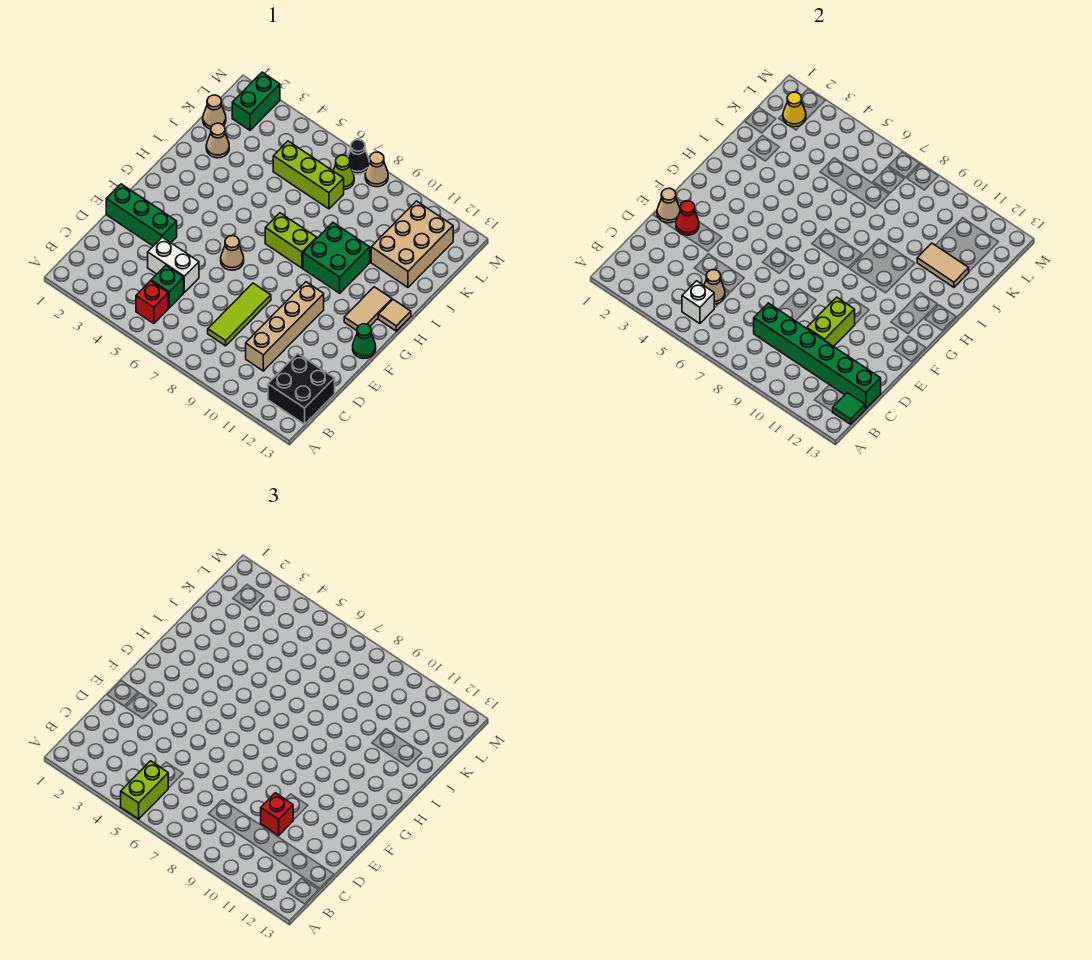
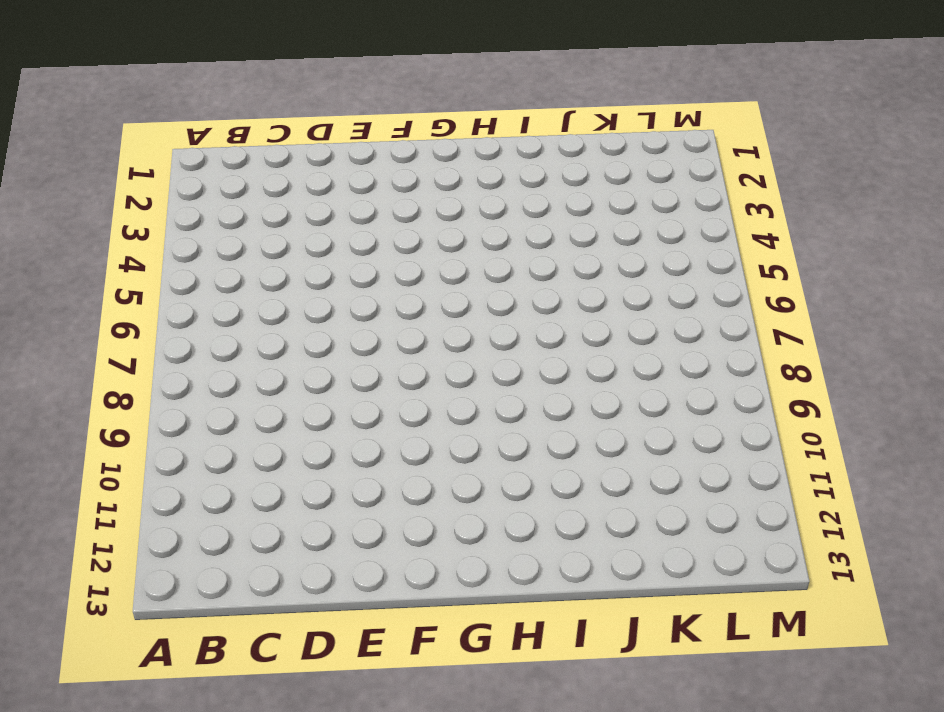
none -> red 1x1 brick [136,281,168,324]
none -> black 2x2 brick [268,354,335,424]
none -> green 1x1 brick [151,266,184,308]
none -> lime 1x3 tile [208,283,271,346]

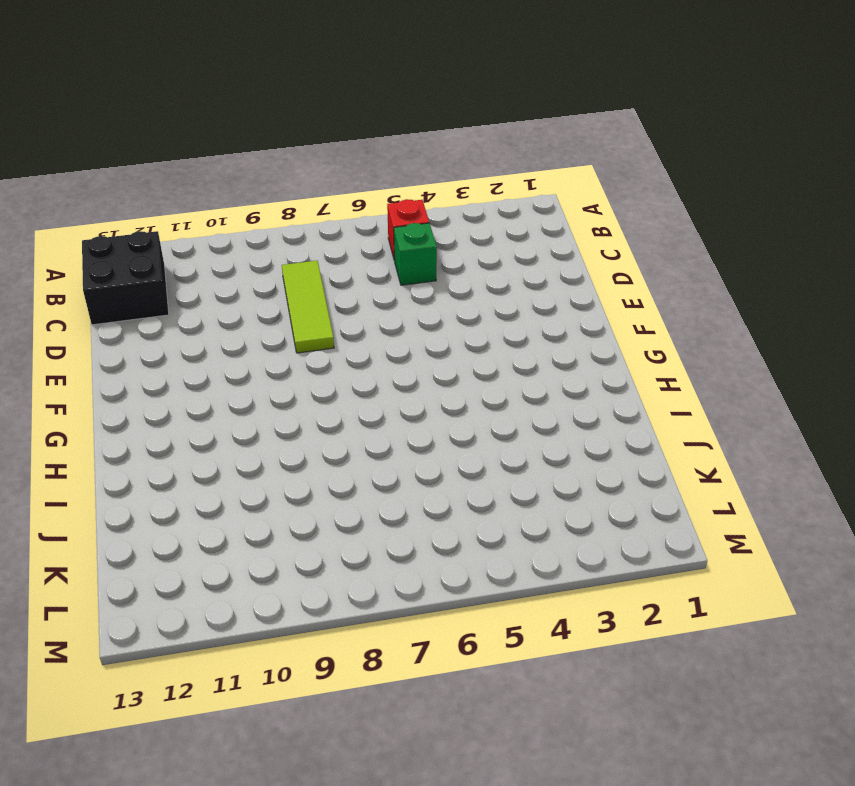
none -> tan 1x4 brick [246,282,324,371]
none -> white 1x2 brick [148,237,199,292]
none -> green 1x3 brick [106,184,177,246]
none -> tan 1x1 cone [221,236,244,270]

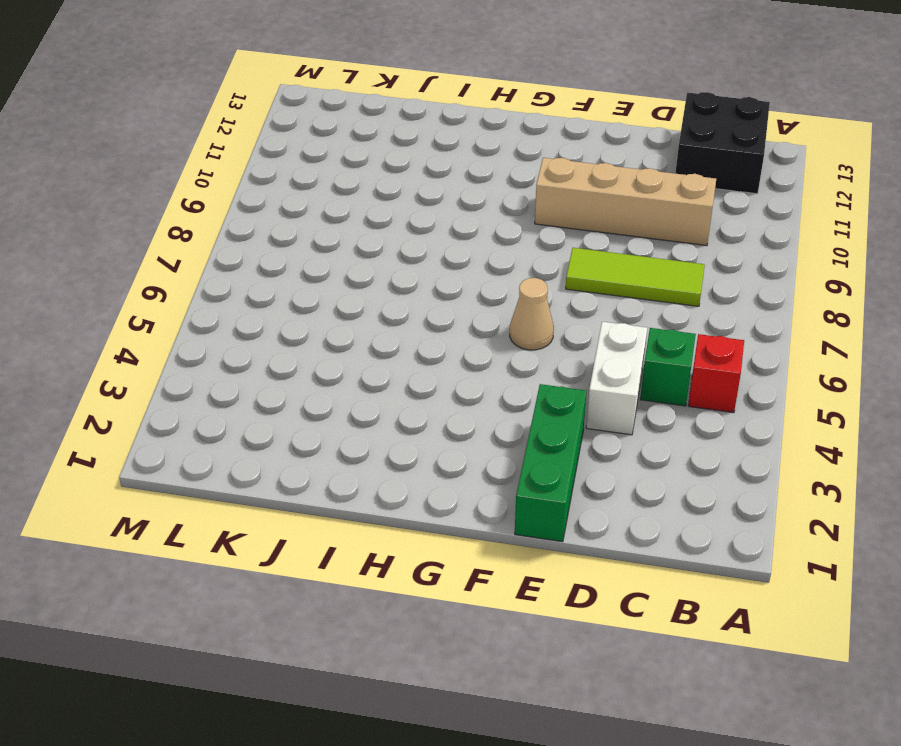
none -> green 1x1 cone [353,324,376,359]
none -> tan 1x2 tile [344,287,392,330]
none -> lime 1x2 brick [265,213,317,268]
none -> green 2x2 brick [303,223,370,293]

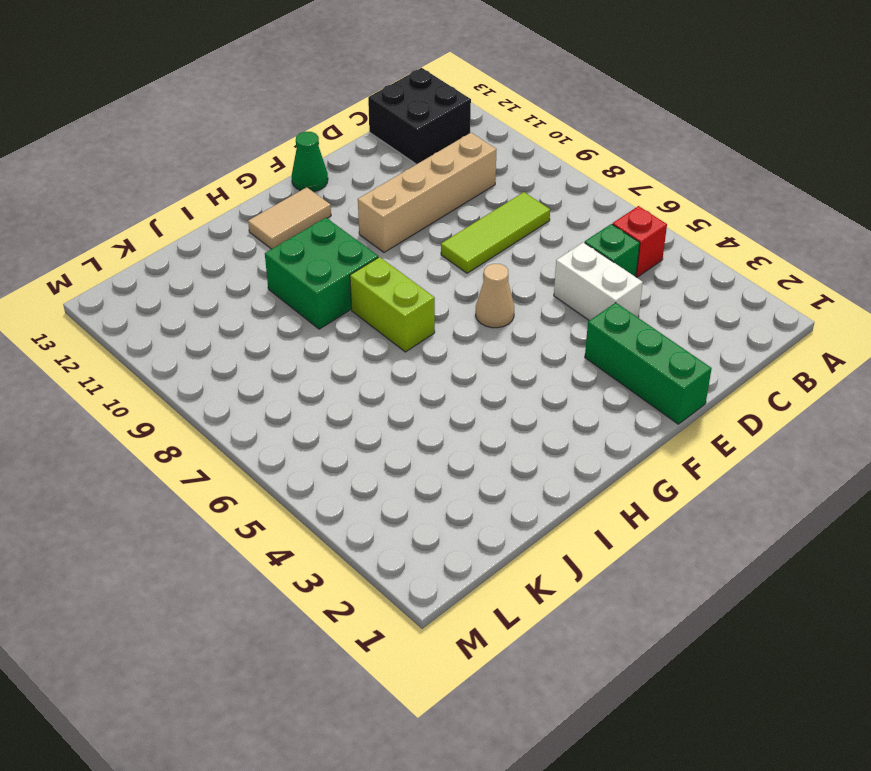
none -> tan 1x1 tile [378,300,411,331]
none -> tan 1x1 cone [206,123,229,158]
none -> tan 2x3 brick [371,201,453,287]
none -> tan 1x1 cone [203,95,226,129]

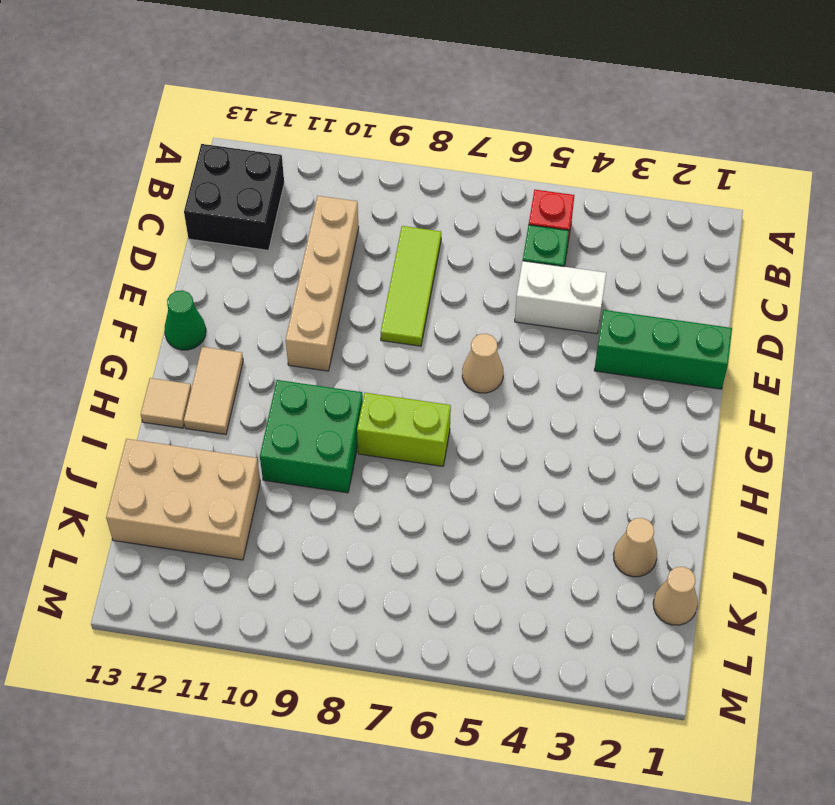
tan 2x3 brick [106,439,260,560] -> tan 2x3 brick turned to [371,201,453,287]
none -> lime 1x3 brick [273,141,344,209]
none -> green 1x2 brick [232,72,280,130]
none -> lime 1x1 cone [333,155,354,190]
none -> black 1x1 cone [348,140,369,174]

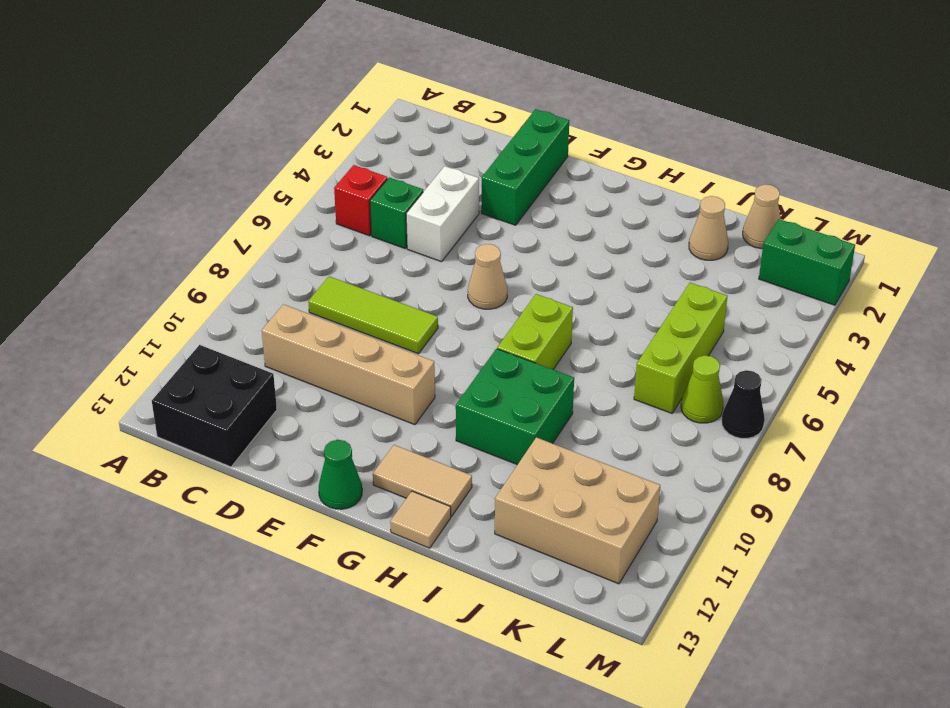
none -> tan 1x1 cone [365,152,388,187]
none -> white 1x1 brick [682,281,714,324]
none -> green 1x1 tile [833,393,865,424]
none -> tan 1x1 cone [704,270,725,304]

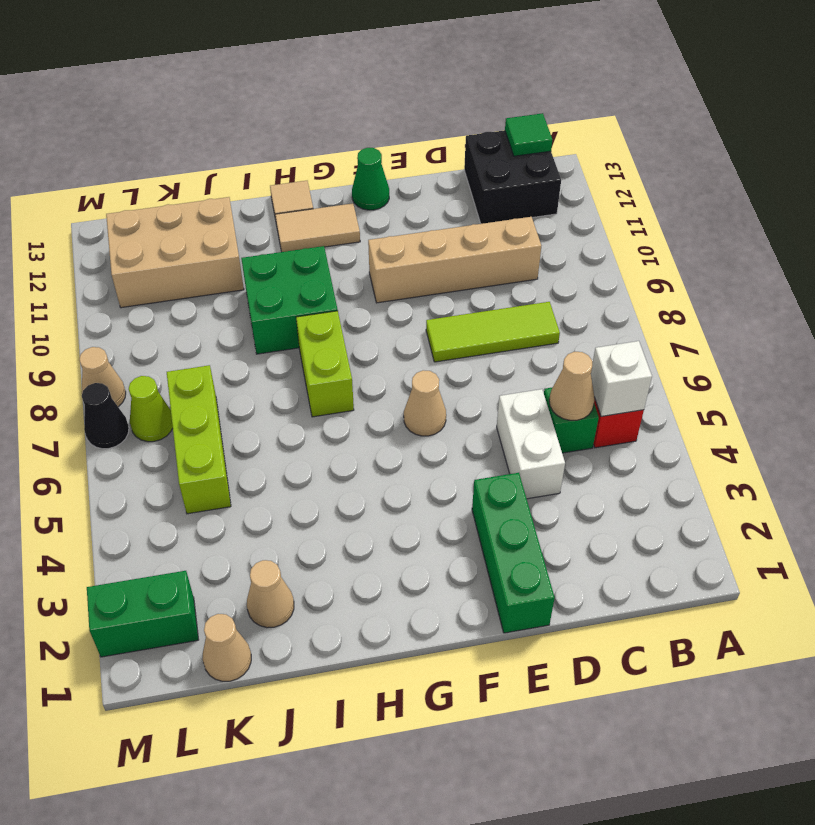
none -> green 1x6 brick [754,303,881,409]
none -> lime 1x2 brick [807,297,855,346]
none -> tan 1x1 cone [657,188,680,223]
none -> red 1x1 cone [676,201,699,235]

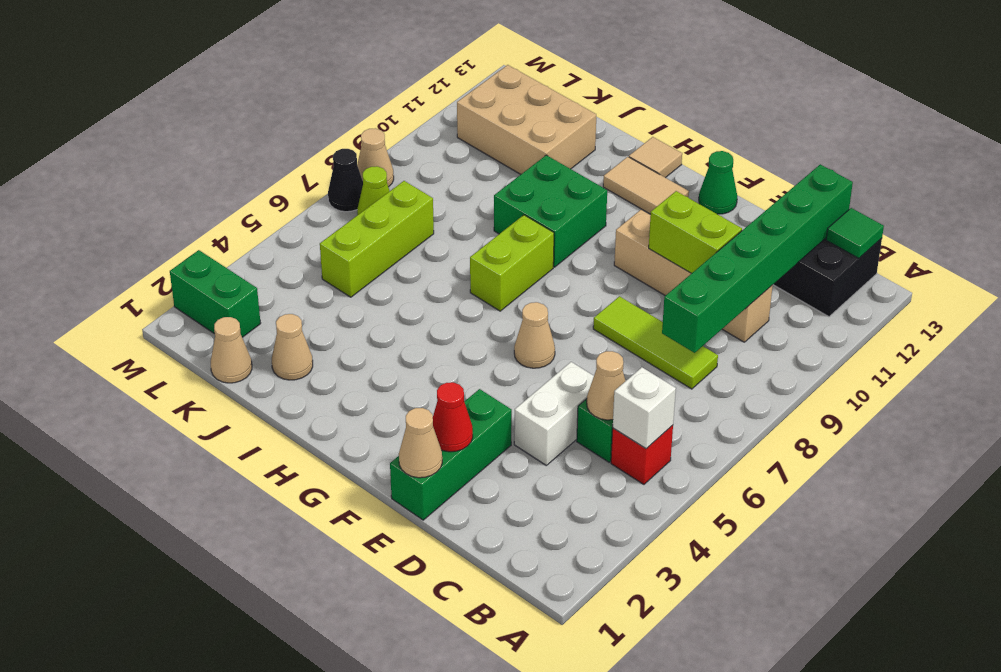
none -> tan 1x2 tile [917,243,969,287]
none -> yellow 1x1 cone [783,92,806,127]
none -> lime 1x2 brick [121,761,168,819]
none -> red 1x1 brick [261,793,293,835]

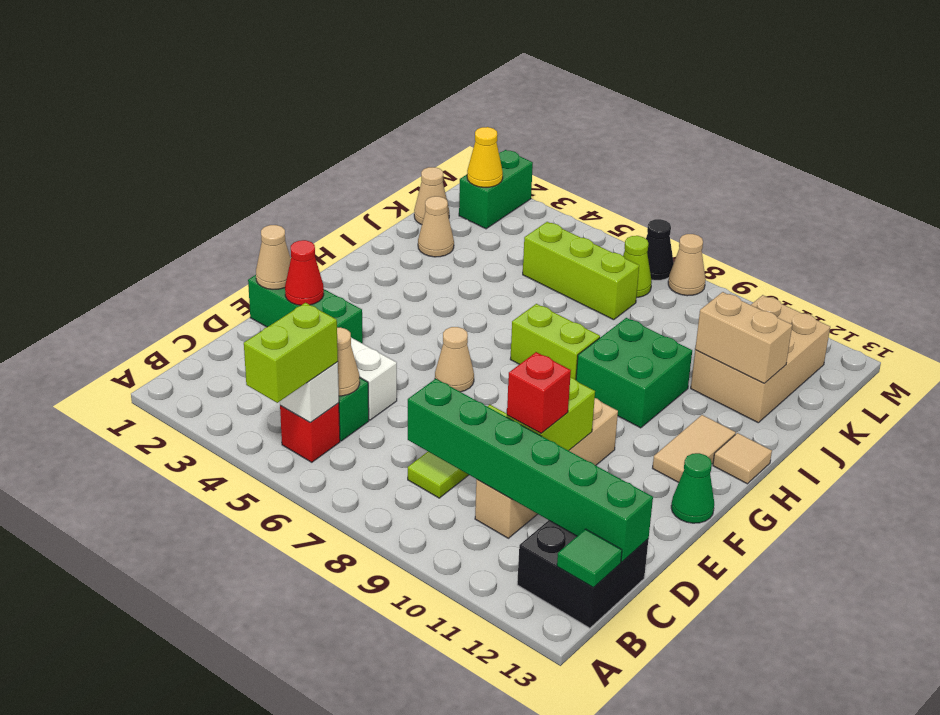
tan 1x2 brick [695,292,792,383] -> tan 1x2 tile [917,243,969,287]

